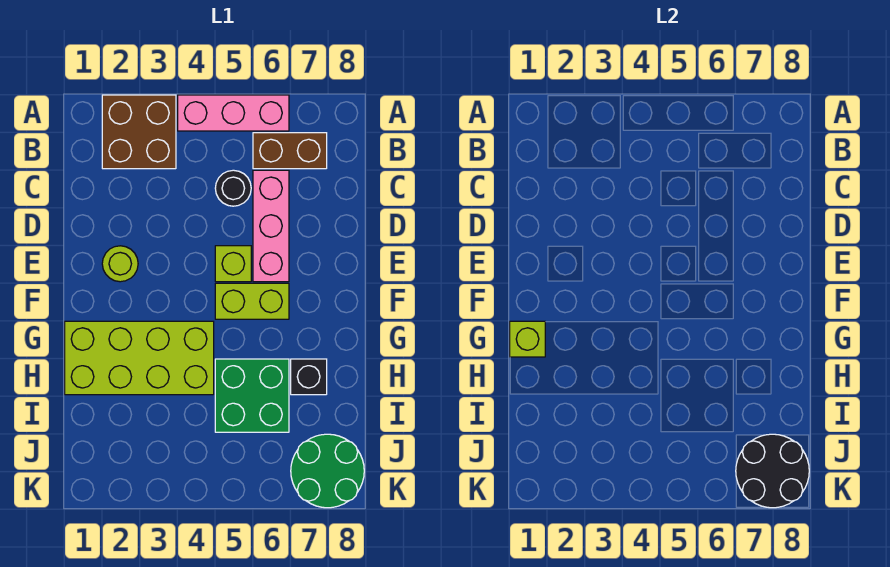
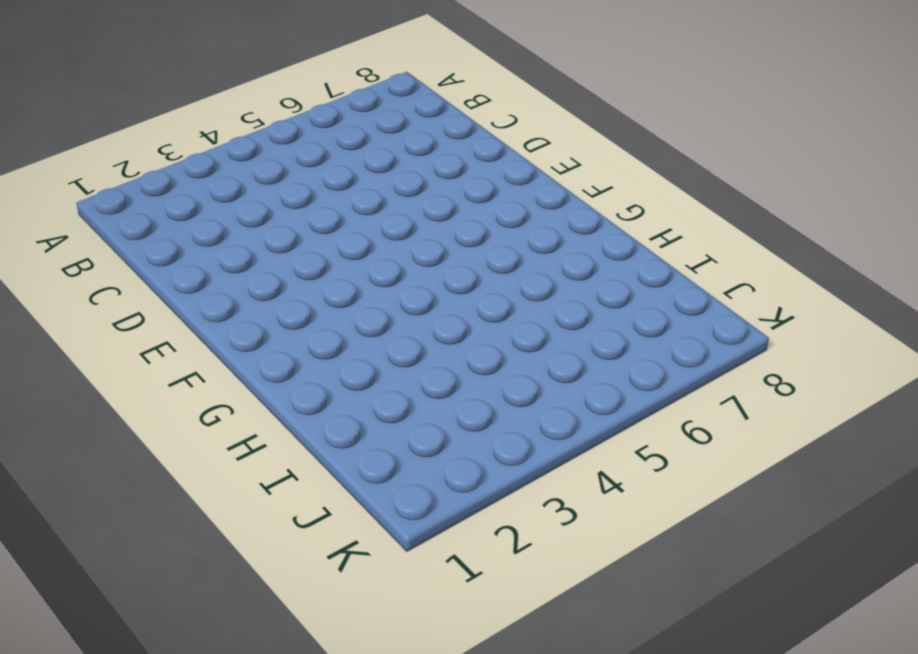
none -> brown 2x2 brick [102,95,176,169]
none -> pink 1x3 brick [178,95,289,131]
none -> brown 1x2 brick [253,133,327,169]

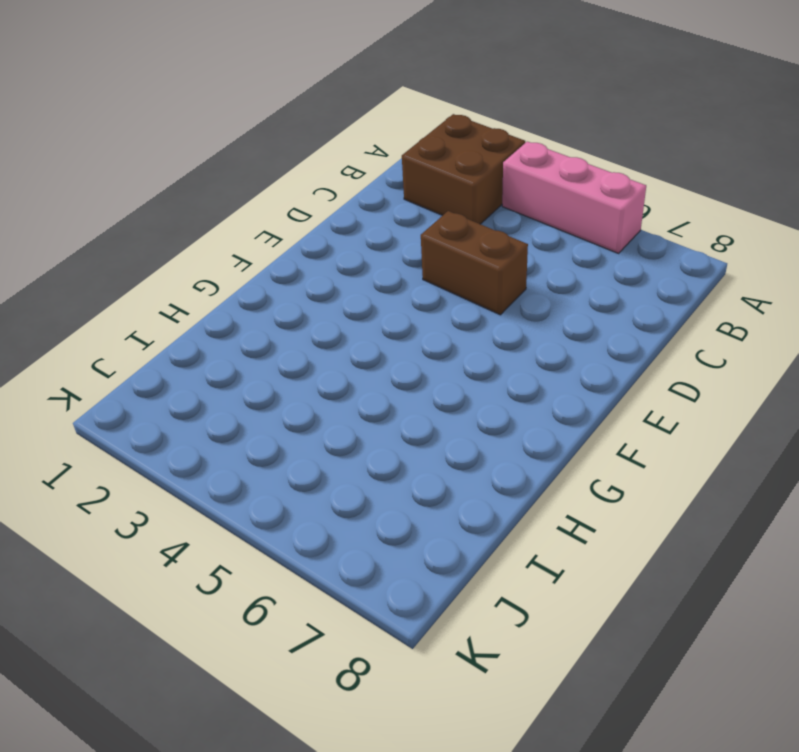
brown 1x2 brick [421,211,528,315] -> brown 1x2 brick moved to [253,133,327,169]
none -> black 1x1 round brick [215,170,251,206]
none -> pink 1x3 brick [253,170,289,282]
none -> lime 1x1 round brick [102,246,138,282]

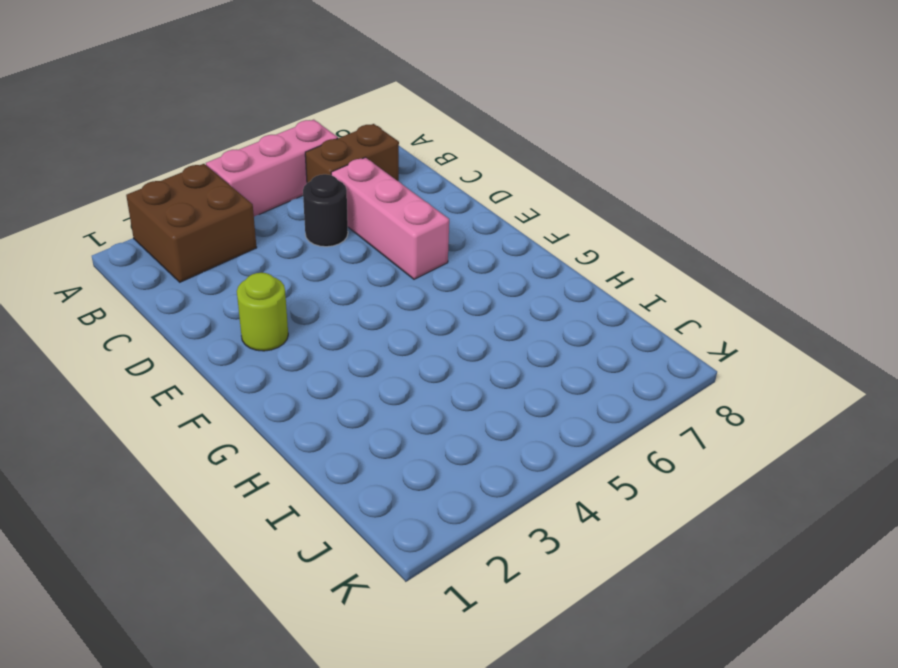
none -> lime 1x1 brick [215,246,251,282]
none -> lime 1x2 brick [215,283,289,319]
none -> lime 2x4 brick [65,321,214,395]

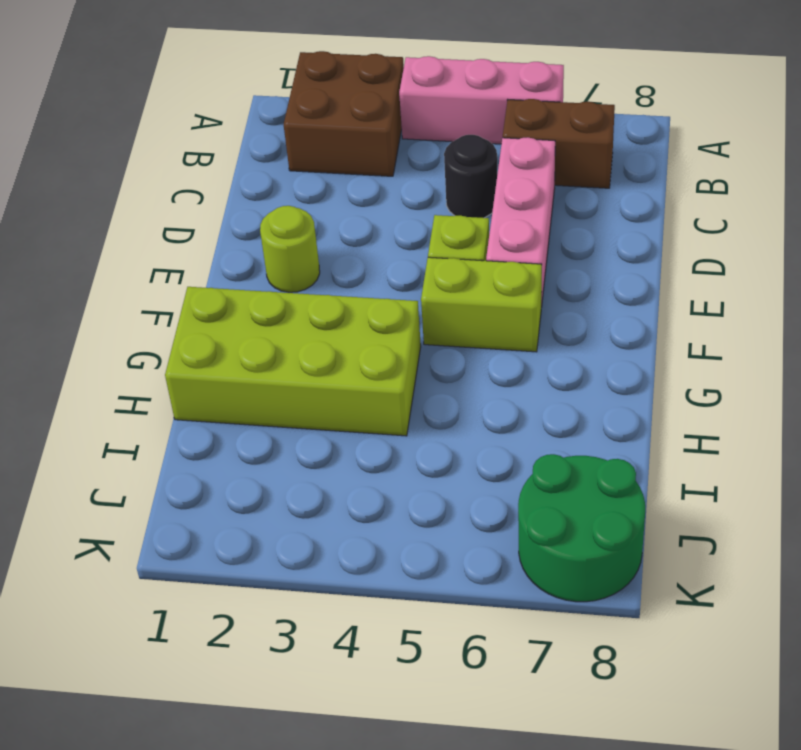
none -> green 2x2 brick [215,359,289,432]
none -> black 1x1 brick [291,359,327,395]
none -> lime 1x1 brick [510,321,545,357]

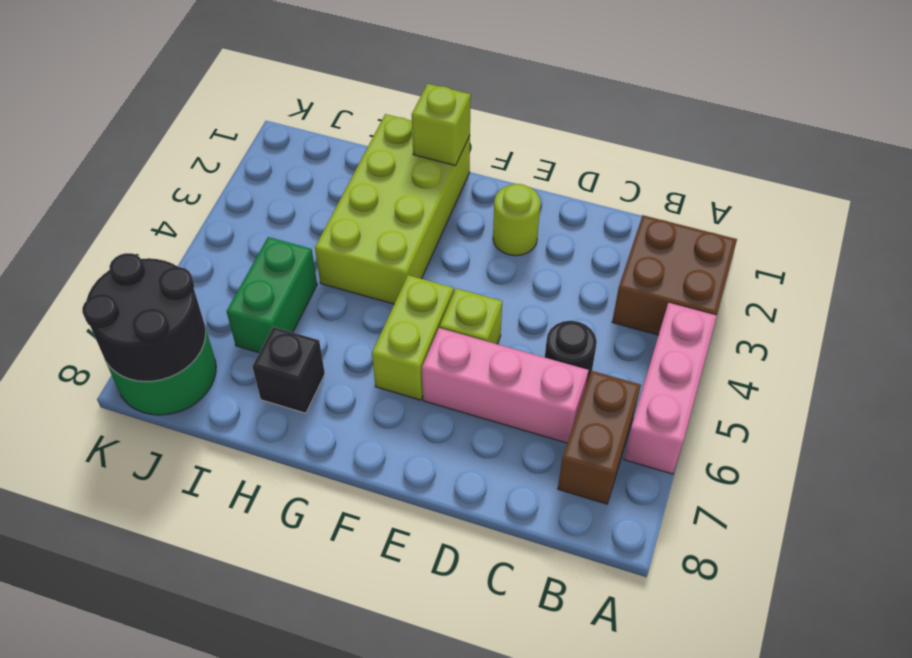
green 1x2 brick [227,237,317,353] -> green 2x2 brick [215,359,289,432]

